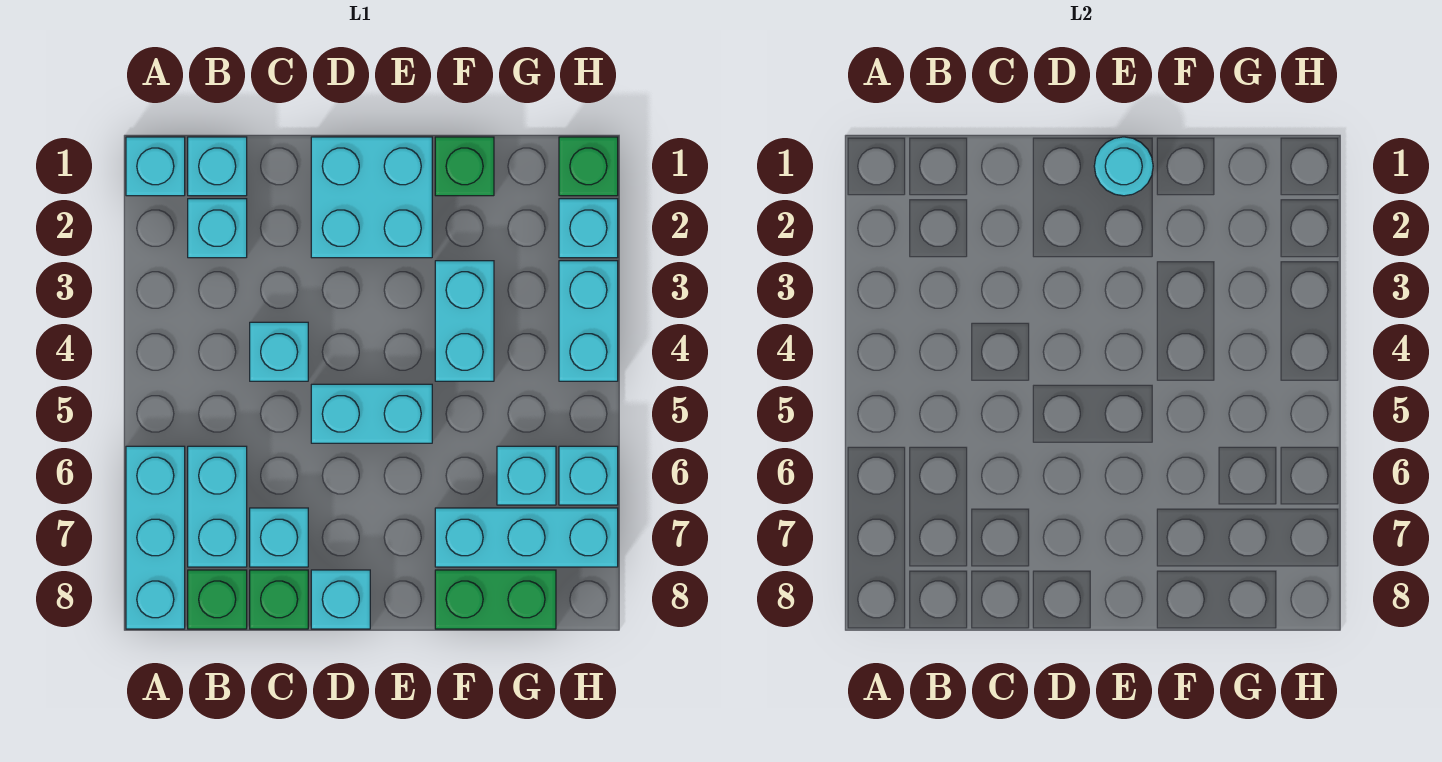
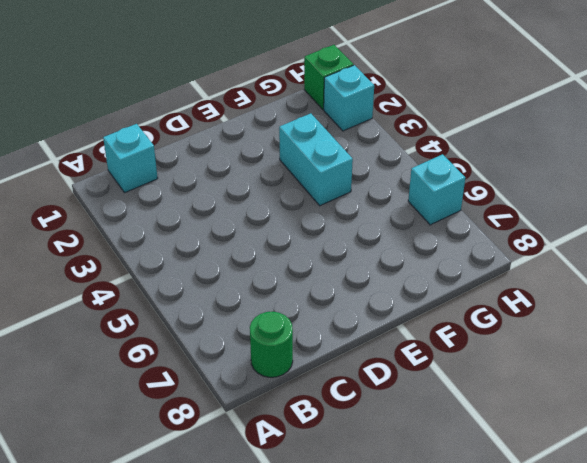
green 1x1 round brick [250,312,293,377] -> green 1x1 brick [188,570,247,629]
none -> cyan 1x1 brick [126,137,185,196]
none -> cyan 1x3 brick [126,446,185,629]
none -> cyan 1x1 brick [188,199,247,258]

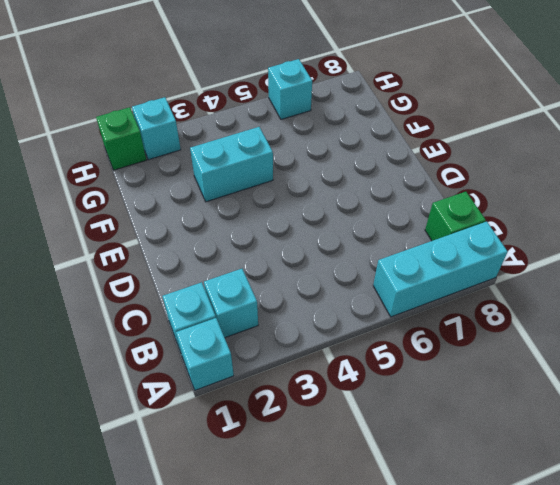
none -> cyan 1x2 brick [188,446,247,567]
none -> cyan 1x1 brick [250,322,308,381]
none -> cyan 1x1 brick [250,508,308,567]

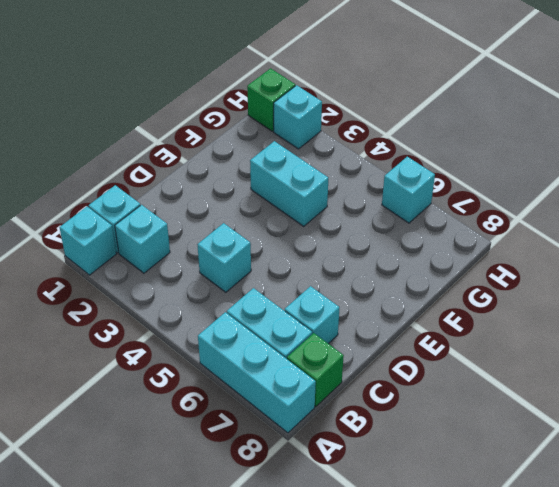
none -> green 1x1 brick [250,570,308,629]
none -> cyan 2x2 brick [311,137,432,258]
none -> cyan 1x2 brick [311,384,432,443]

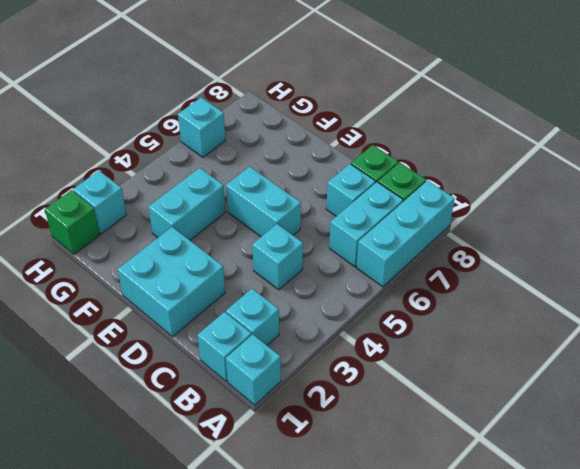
none -> cyan 1x1 brick [311,570,370,629]
none -> green 1x1 brick [435,137,494,196]
none -> cyan 1x3 brick [435,508,618,567]

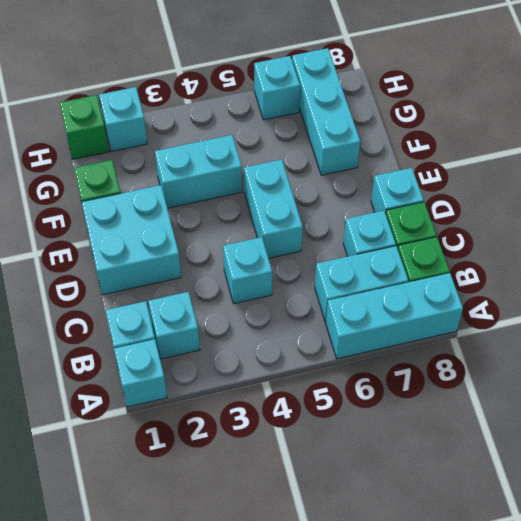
none -> green 1x2 brick [435,570,556,629]
none -> cyan 1x1 brick [497,446,556,505]
none -> cyan 1x2 brick [559,261,618,381]

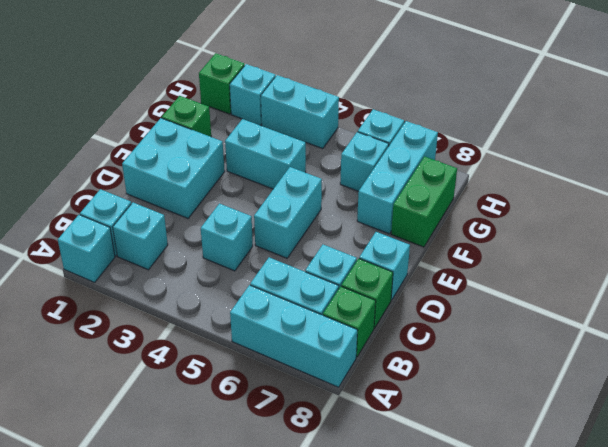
none -> cyan 1x1 round brick [1094,137,1153,196]

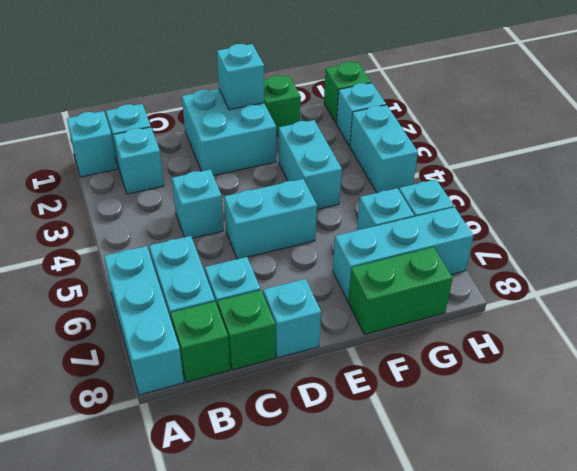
cyan 1x1 brick [217,44,264,110] -> cyan 1x1 round brick [1094,137,1153,196]

